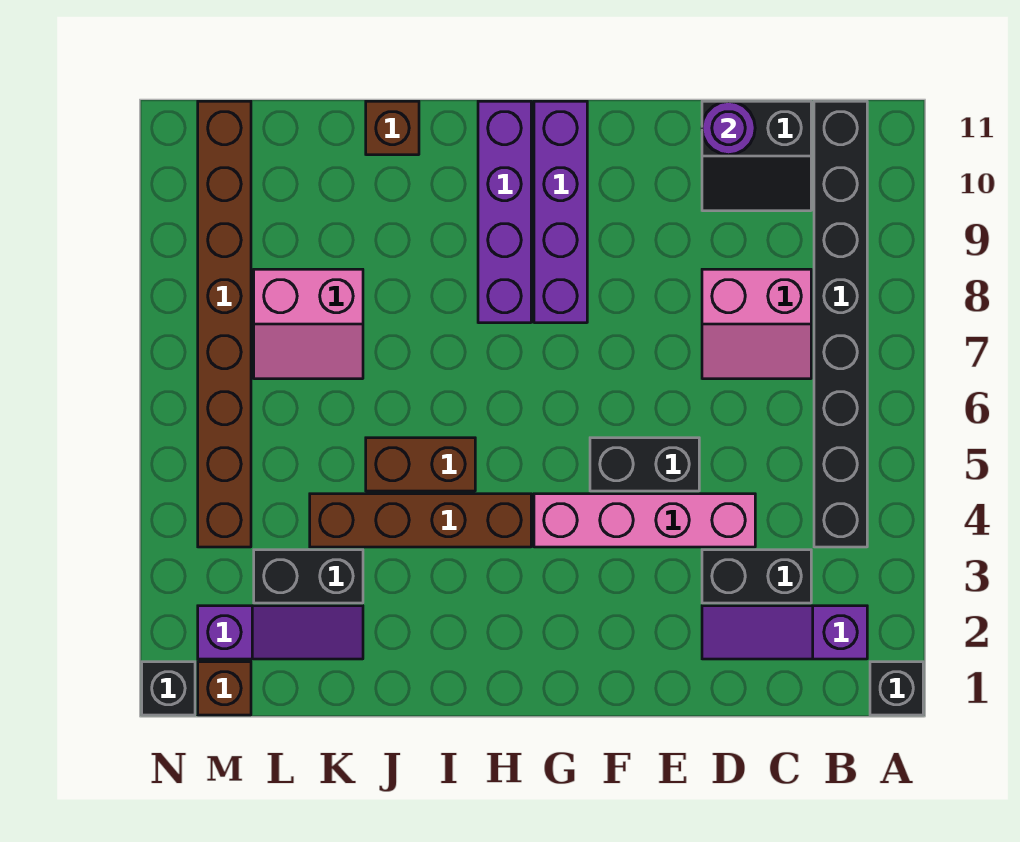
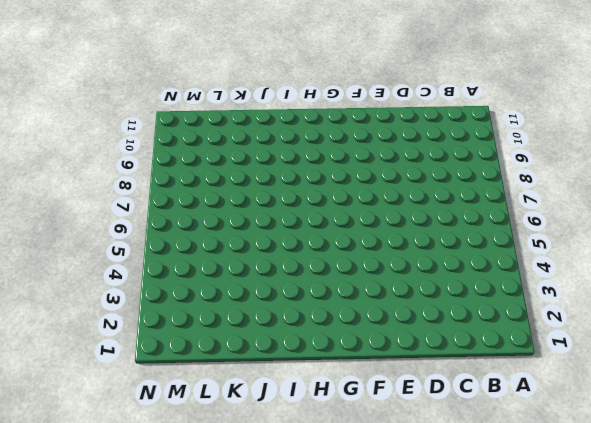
none -> black 1x1 brick [870,662,923,715]
none -> purple 1x3 slope [702,606,867,659]
none -> black 1x8 brick [814,101,867,547]

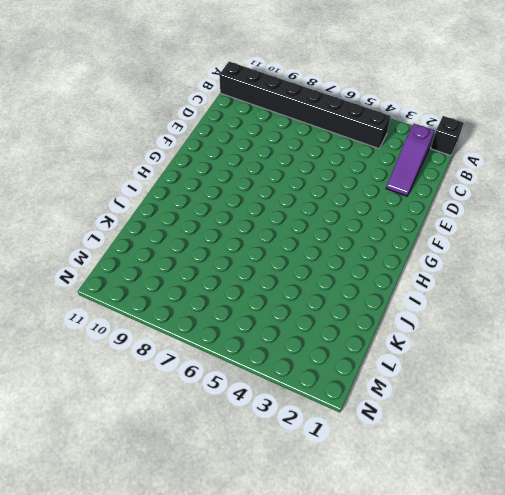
none -> black 1x2 brick [702,550,811,603]
none -> pink 2x2 slope [702,269,811,379]
none -> black 2x2 slope [702,101,811,211]

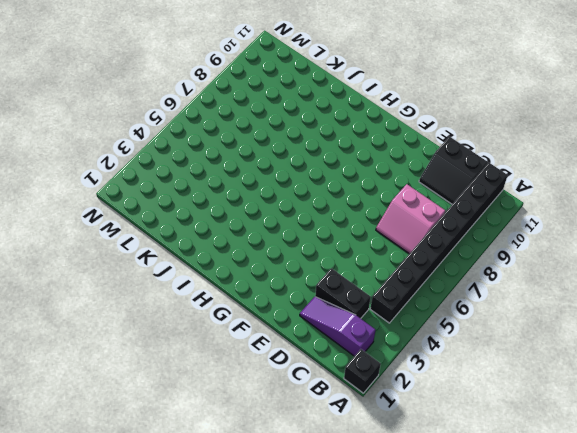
none -> pink 1x4 brick [534,494,755,547]
none -> black 1x2 brick [590,438,699,491]
none -> purple 1x4 brick [534,101,587,323]

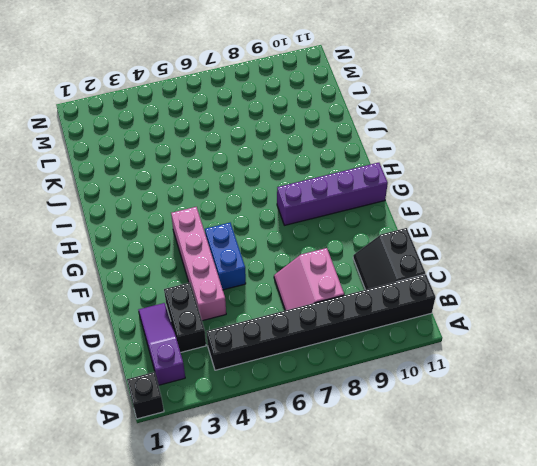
blue 1x2 brick [205,223,246,290] -> black 1x2 brick [590,438,699,491]
none -> brown 1x4 brick [310,494,531,547]
none -> purple 1x4 brick [478,101,531,323]
none -> brown 1x2 brick [366,438,475,491]

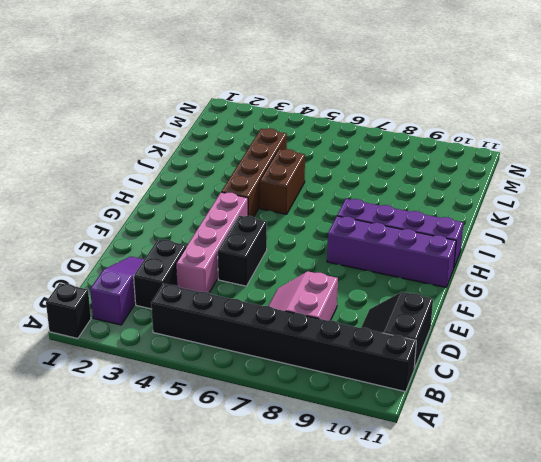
none -> brown 1x1 brick [366,101,419,155]
none -> purple 1x3 slope [198,606,363,659]
none -> black 1x2 brick [254,550,363,603]

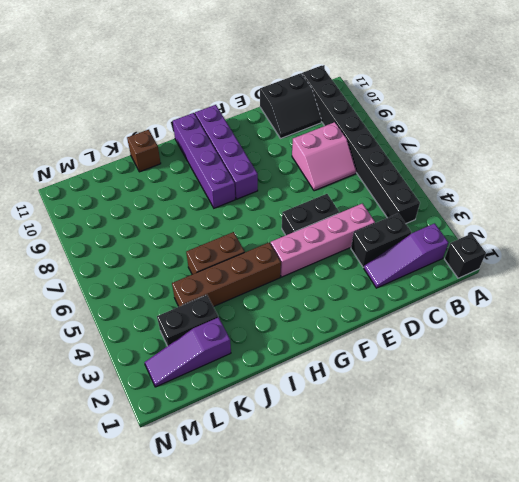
purple 1x3 slope [145,317,231,387] -> purple 1x3 slope turned to [198,606,363,659]
none -> pink 2x2 slope [254,269,363,379]
none -> brown 1x1 brick [198,662,251,715]
none -> brown 1x8 brick [198,101,251,547]

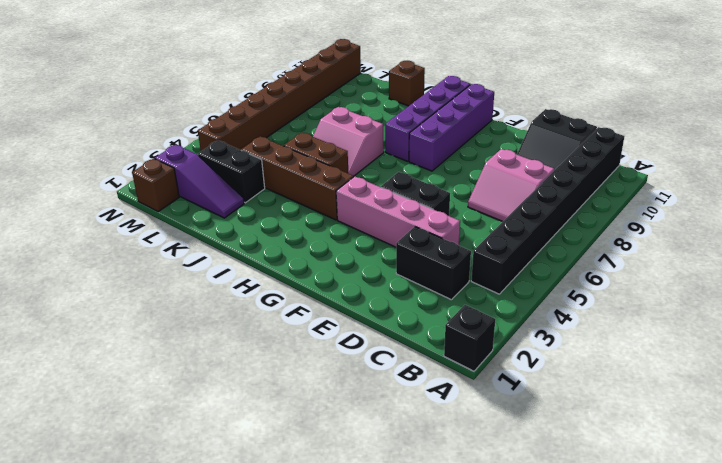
pink 2x2 slope [313,107,384,177] -> pink 2x2 slope moved to [254,269,363,379]
none -> purple 1x3 slope [702,606,867,659]
none -> black 1x1 brick [142,662,195,715]
none -> purple 1x1 round brick [702,101,755,155]

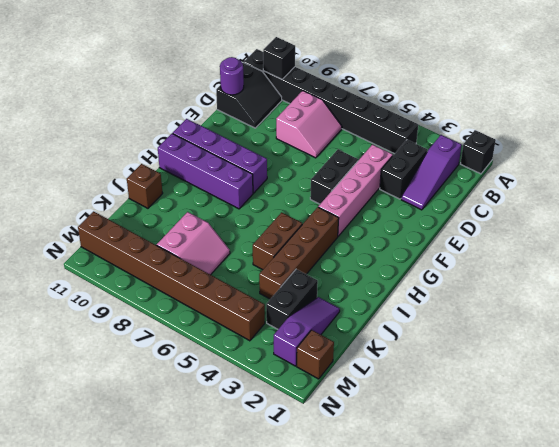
black 1x1 brick [263,37,295,79] -> black 1x1 brick moved to [142,662,195,715]

